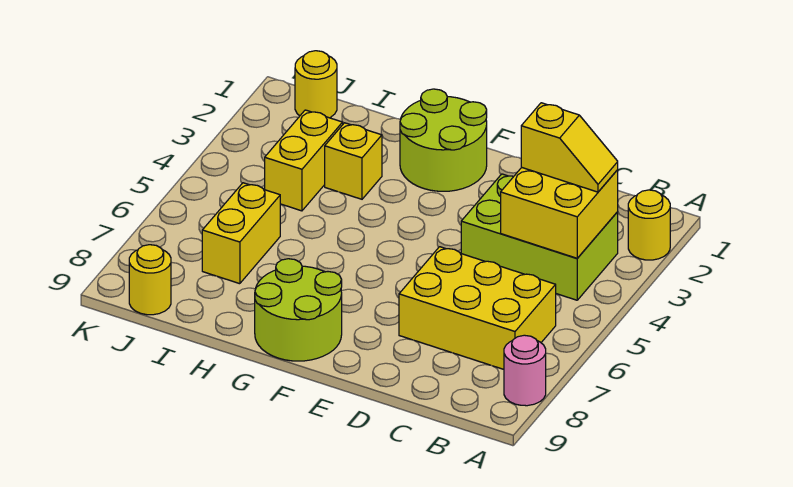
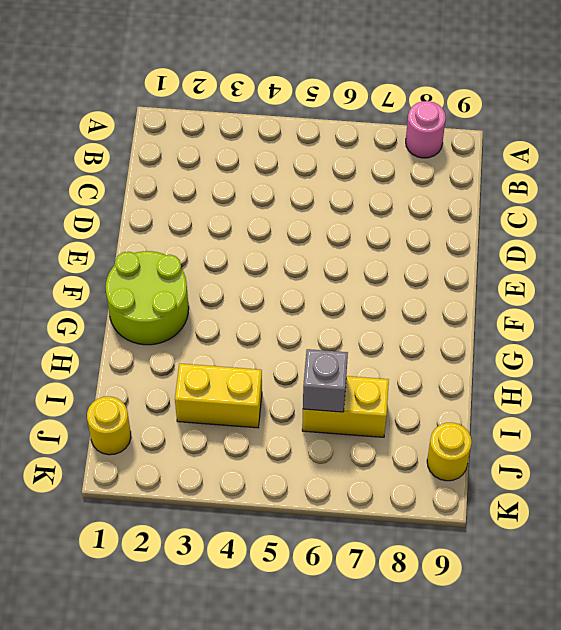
grey 1x1 brick [303,349,348,412] -> none
none -> yellow 1x1 round brick [628,190,670,260]
none -> lime 2x3 brick [461,174,618,300]
none -> yellow 2x3 brick [399,247,556,369]

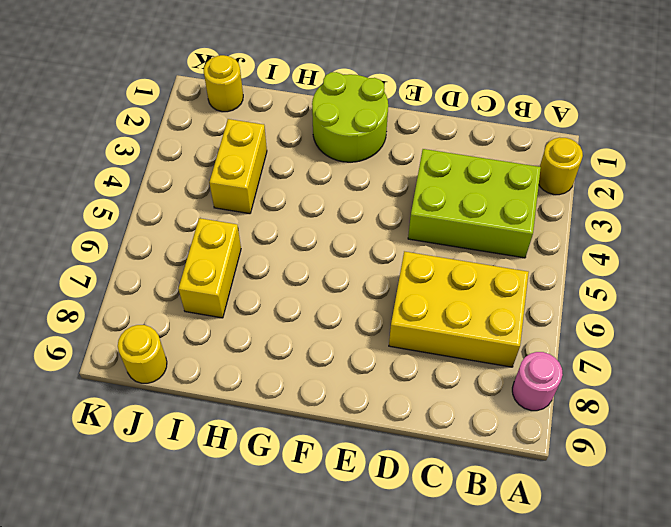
none -> lime 2x2 round brick [255,259,342,361]
none -> yellow 1x1 brick [325,123,382,199]
none -> yellow 2x2 brick [501,167,618,258]

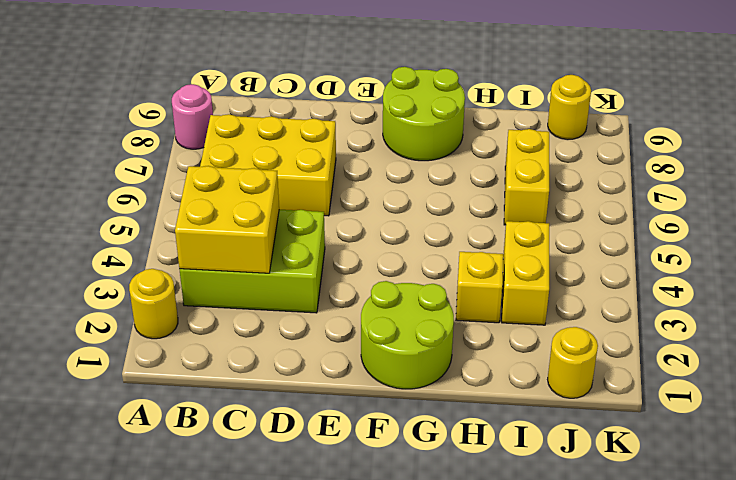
none -> yellow 1x2 slope [521,103,618,192]

